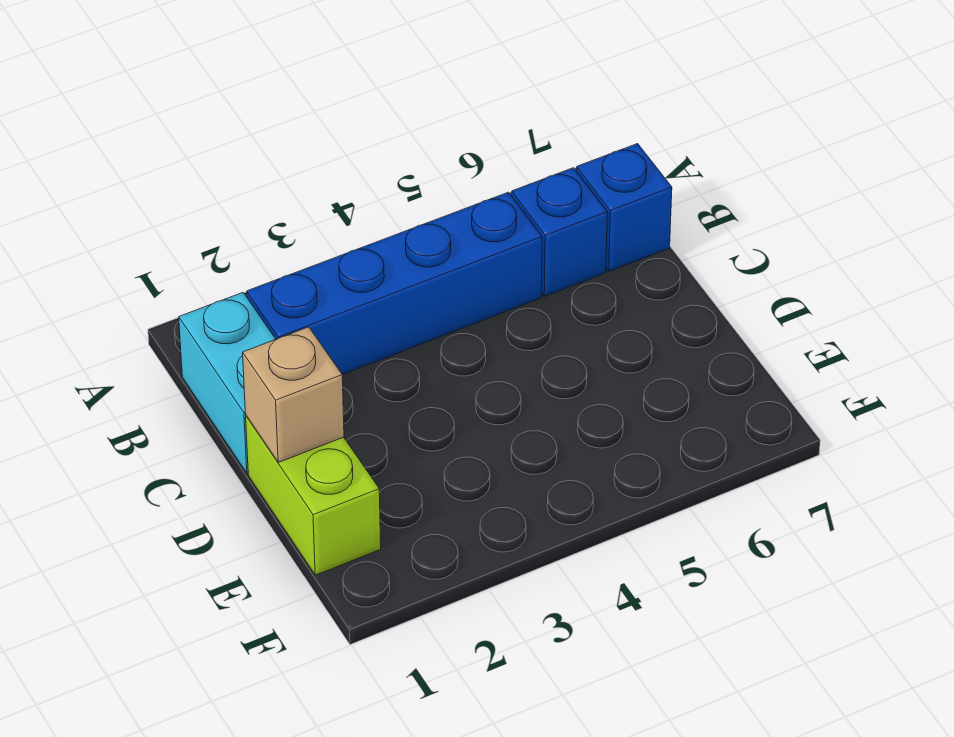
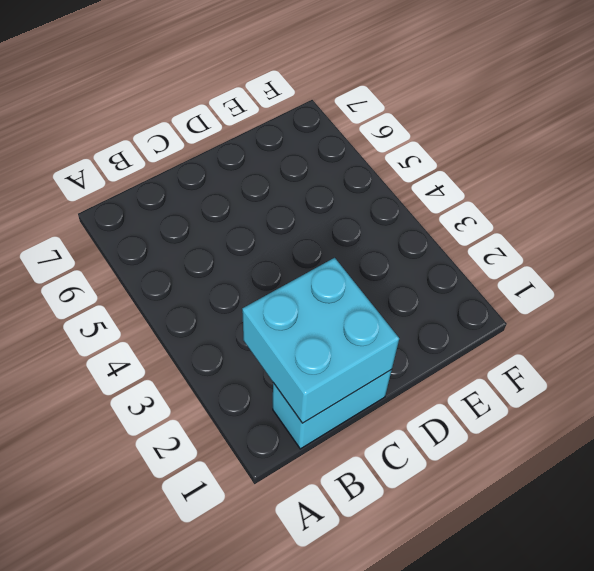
cyan 2x2 brick [242,258,399,423] -> none
none -> blue 1x4 brick [247,192,542,374]
none -> blue 1x1 brick [512,168,607,296]

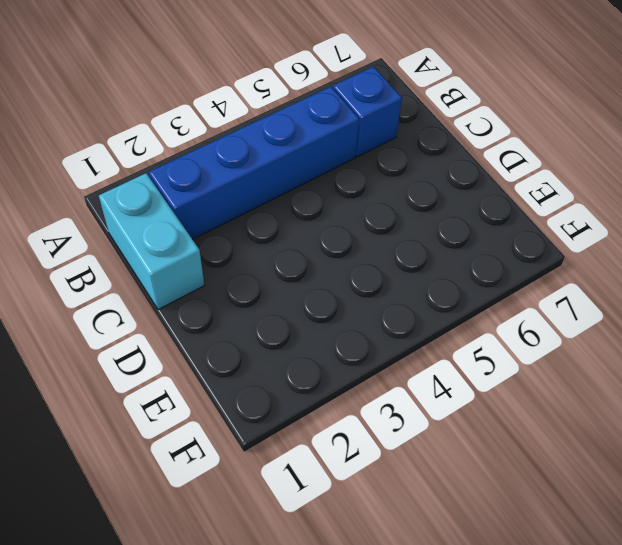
none -> blue 1x1 brick [576,144,672,271]
none -> lime 1x2 brick [246,416,381,575]

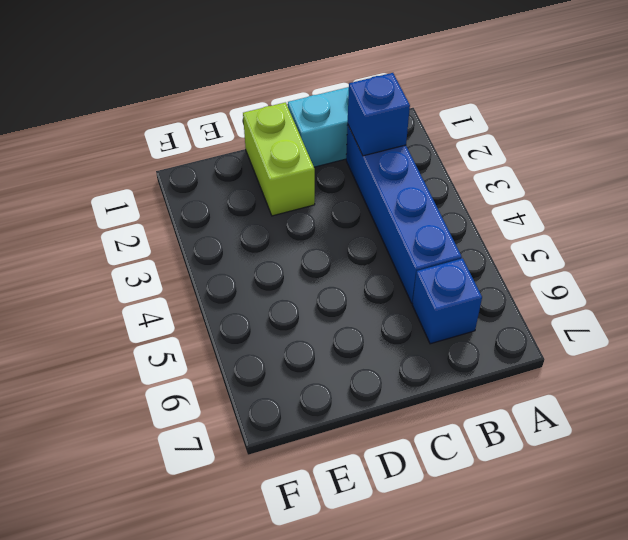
blue 1x1 brick [348,73,410,156] -> blue 1x1 brick moved to [576,144,672,271]
lime 1x2 brick [243,102,315,216] -> lime 1x2 brick turned to [246,416,381,575]
none -> tan 1x1 brick [243,327,344,462]

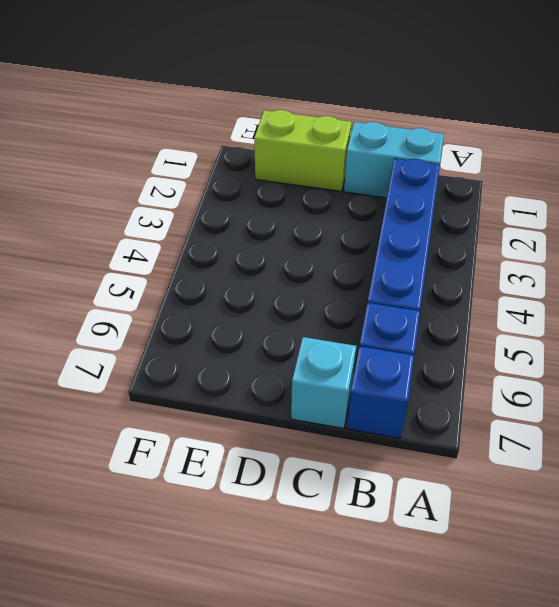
cyan 1x1 brick [291,337,356,428] -> none
none -> tan 1x1 brick [243,327,344,462]

